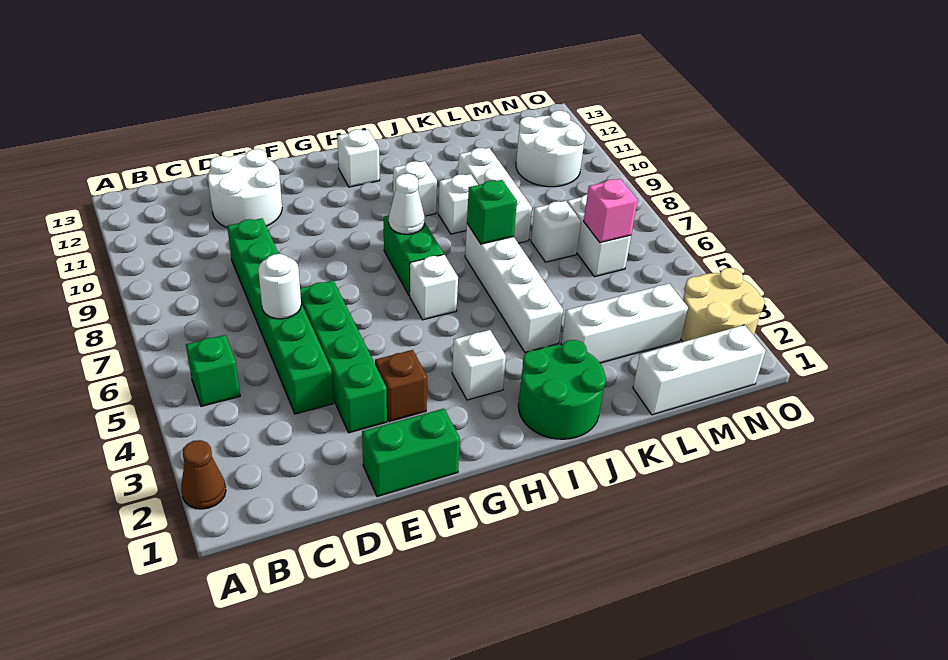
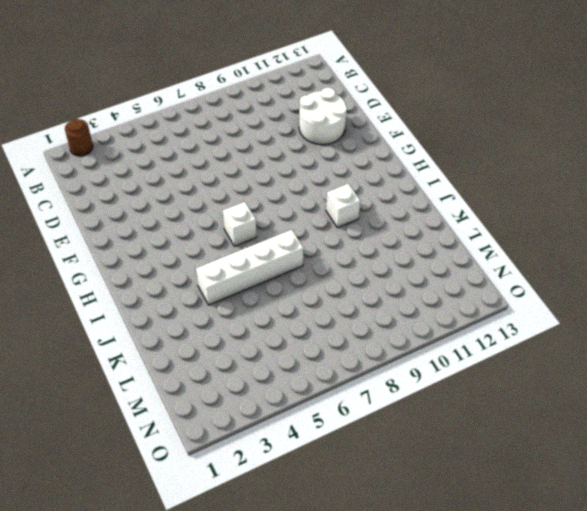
brown 1x1 round brick [65,119,93,156] -> brown 1x1 cone [181,440,226,509]
none -> green 1x1 brick [186,335,240,406]
none -> green 1x6 brick [227,218,333,414]
none -> green 1x2 brick [362,409,460,497]

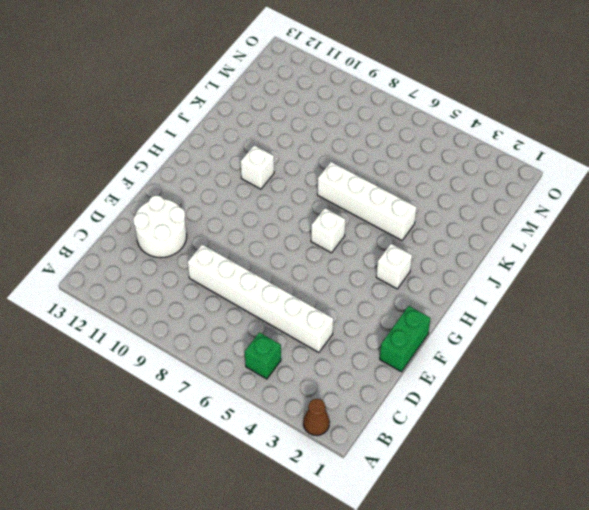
white 1x6 brick [188,245,333,352] -> green 1x6 brick [227,218,333,414]
none -> green 1x4 brick [300,281,387,433]
none -> brown 1x1 brick [375,350,427,422]
none -> green 1x2 brick [384,216,444,295]

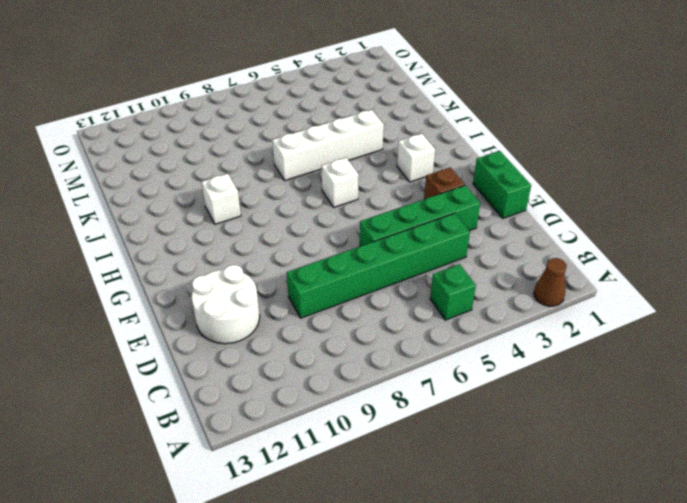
none -> green 1x2 brick [384,216,444,295]
none -> white 1x1 brick [337,130,380,187]
none -> green 2x2 round brick [518,340,606,439]

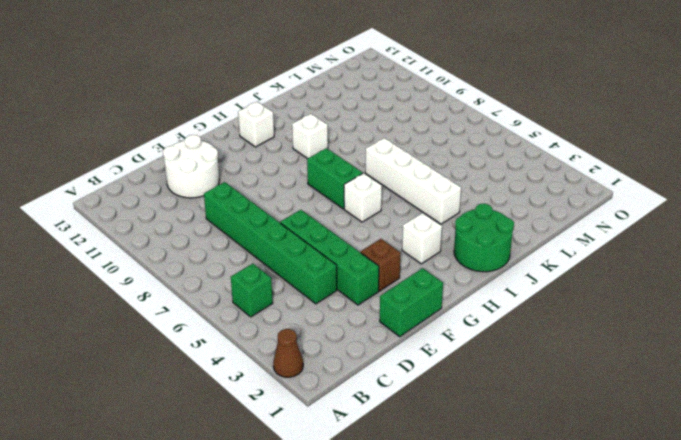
none -> white 1x1 brick [438,174,478,234]
none -> white 1x3 brick [561,284,688,363]
none -> white 1x3 brick [458,148,532,243]

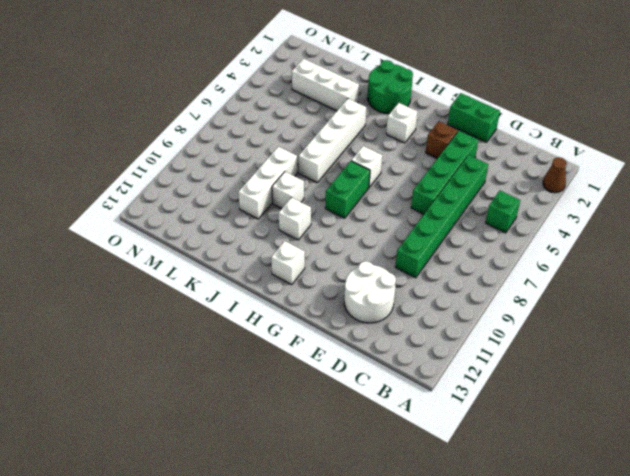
none -> white 1x3 brick [633,325,766,415]
none -> white 1x1 brick [531,201,581,262]
none -> white 1x2 brick [567,194,631,277]

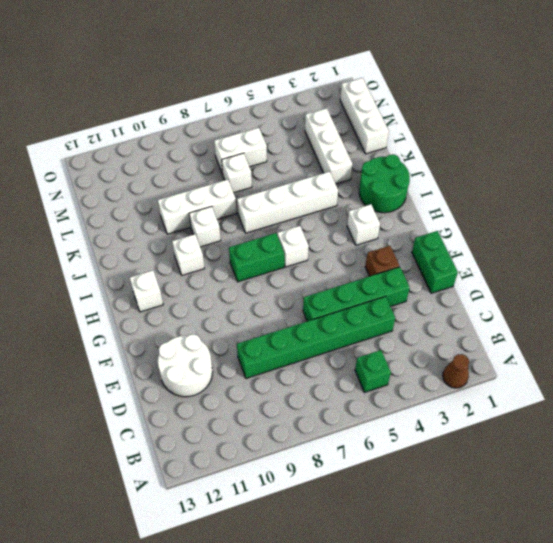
none -> white 2x2 round brick [516,111,586,187]
none -> tan 2x2 round brick [681,268,765,342]
none -> white 1x1 round brick [258,254,301,319]

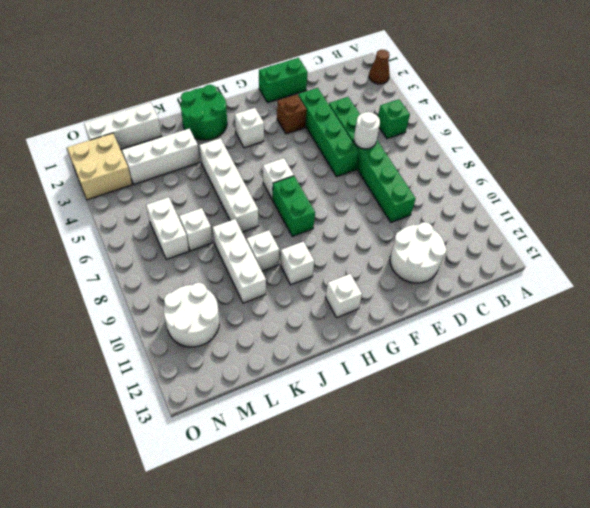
tan 2x2 brick [67,133,132,200] -> tan 2x2 round brick [681,268,765,342]
none -> white 1x1 cone [389,174,425,234]
none -> green 1x1 brick [467,180,517,244]
none -> pink 1x1 brick [584,179,638,243]

